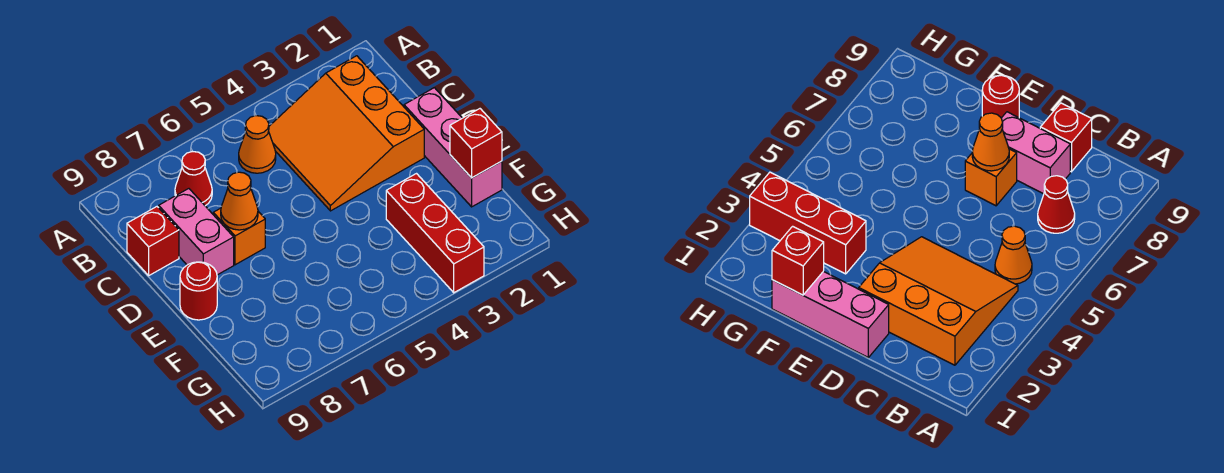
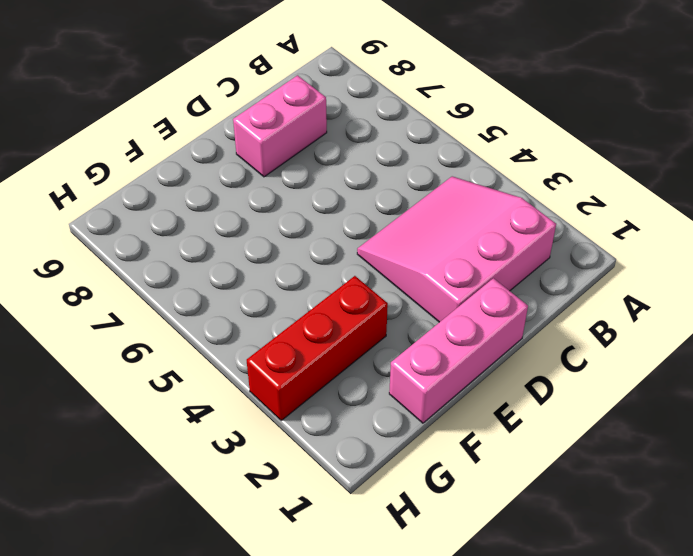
pink 3x3 slope [357,176,556,322] -> orange 3x3 slope [269,56,424,211]
none -> orange 1x1 cone [239,116,276,173]
none -> red 1x1 cone [175,151,212,206]

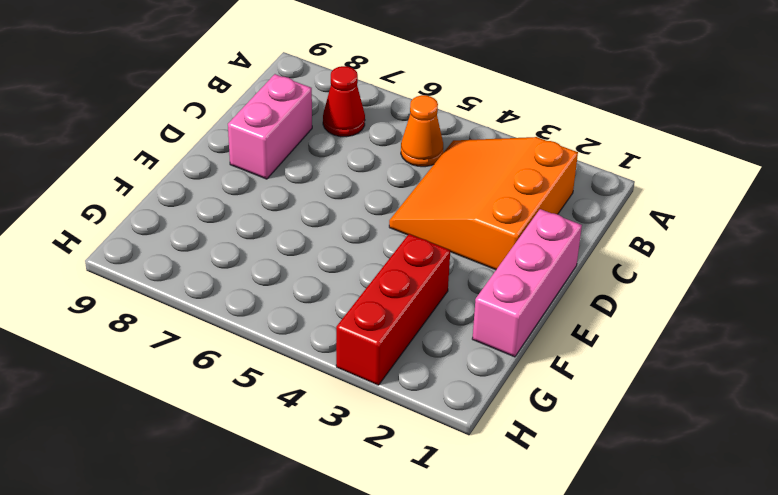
none -> red 1x1 brick [127,207,179,275]
none -> orange 1x1 brick [213,208,265,265]

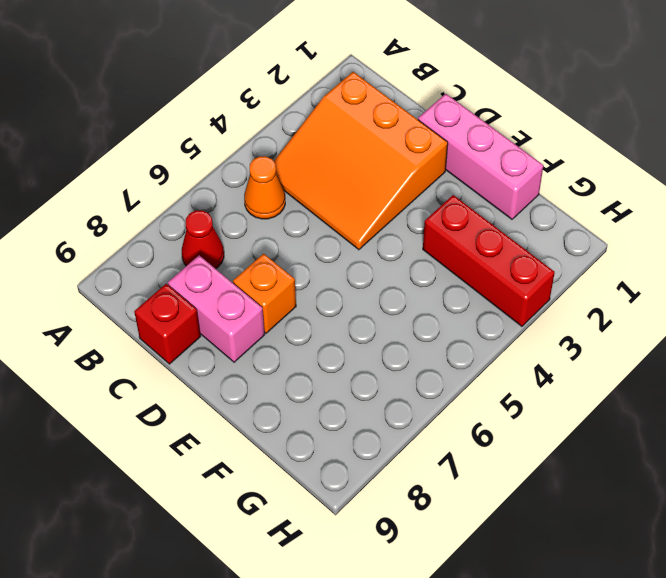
none -> red 1x1 round brick [180,262,217,320]
none -> orange 1x1 cone [221,172,258,230]

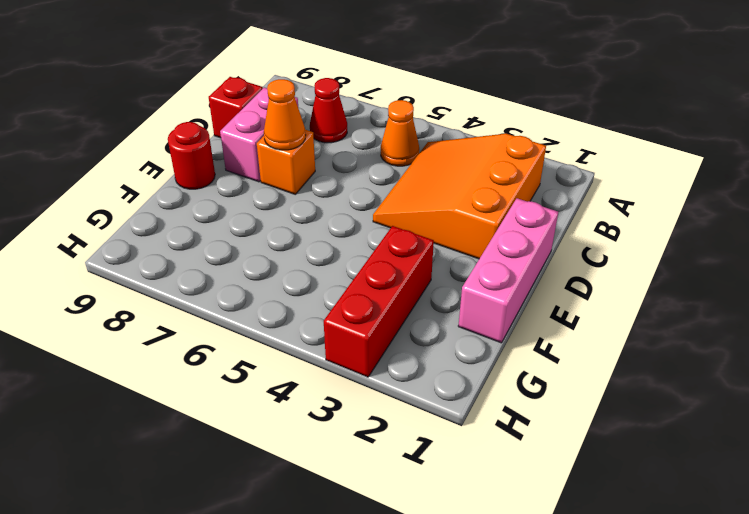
none -> red 1x1 brick [450,109,502,178]

